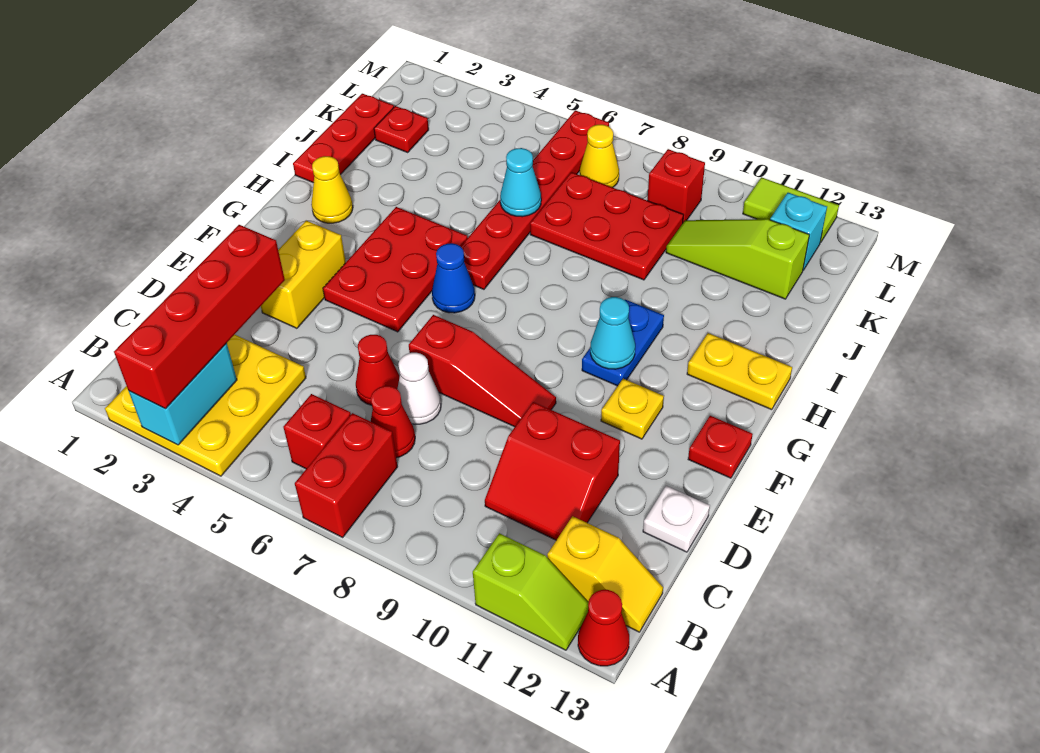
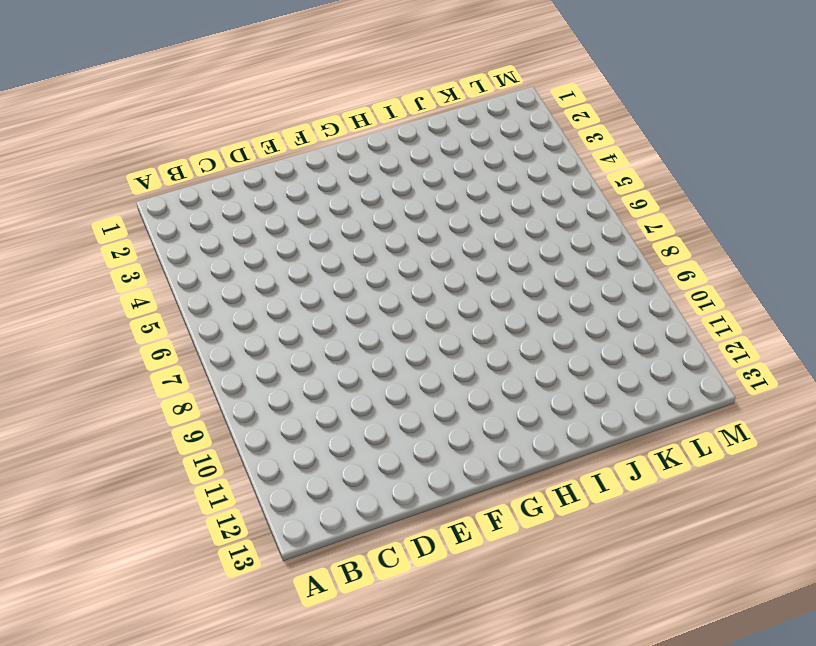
none -> yellow 3x3 plate [105,335,306,476]
none -> red 1x2 brick [295,413,398,537]
none -> lime 1x2 slope [473,533,589,650]
none -> red 1x1 cone [578,590,629,666]

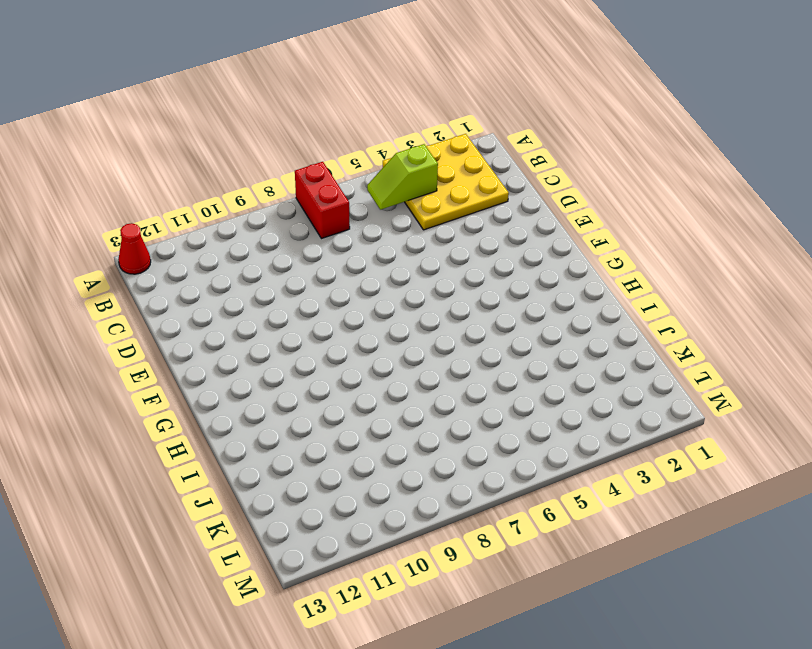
lime 1x2 slope [367,144,438,210] -> lime 1x2 slope moved to [473,533,589,650]
none -> red 1x1 brick [283,394,351,469]
none -> yellow 1x2 slope [547,516,663,632]
none -> red 1x1 cone [371,386,415,458]
none -> red 2x2 slope [485,402,620,540]

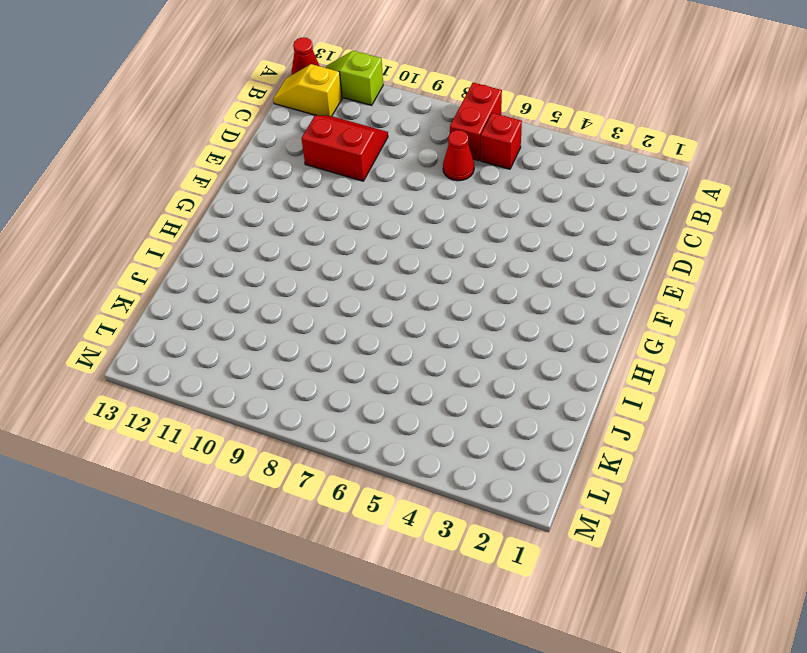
none -> yellow 3x3 plate [105,335,306,476]
none -> red 1x1 cone [356,335,400,405]
none -> white 1x1 cone [397,353,441,424]
none -> white 1x1 plate [643,486,710,552]

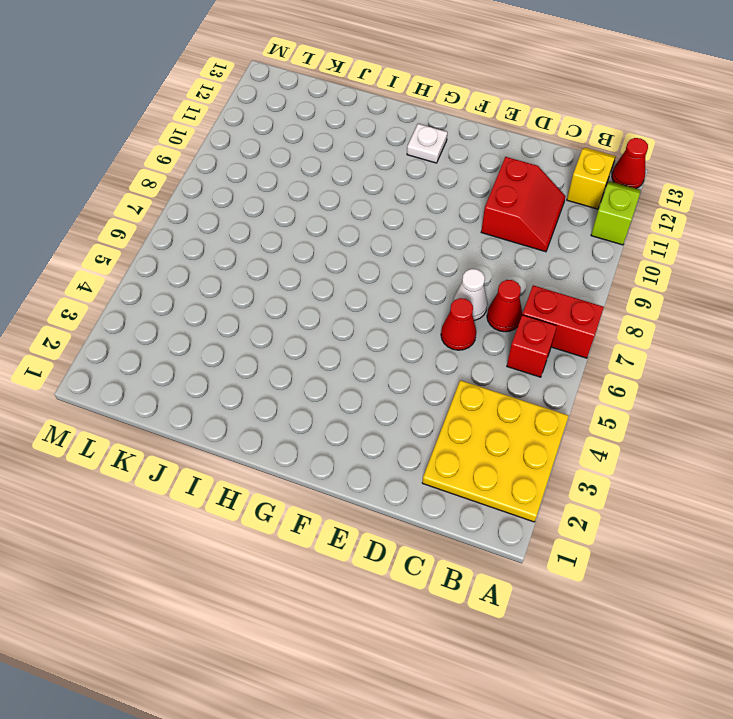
white 1x1 plate [407,124,447,163] -> white 1x1 plate moved to [643,486,710,552]
none -> yellow 1x2 brick [261,220,346,328]
none -> red 1x3 slope [409,315,556,427]
none -> red 2x3 plate [323,207,468,332]
none -> yellow 1x1 plate [601,379,664,439]

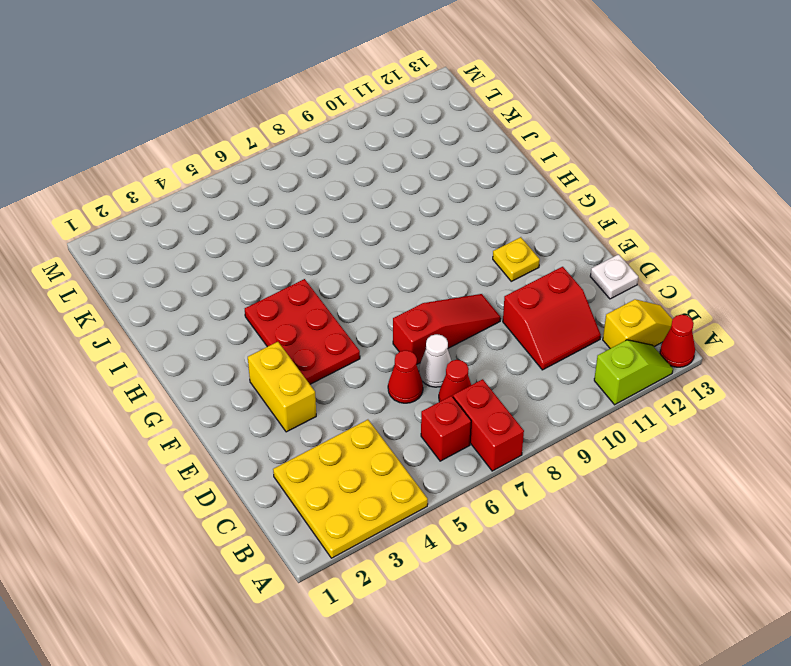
none -> red 1x1 plate [688,416,753,478]
none -> blue 1x1 cone [432,243,475,313]
none -> blue 1x2 plate [582,300,664,386]
none -> yellow 1x1 cone [311,156,353,223]

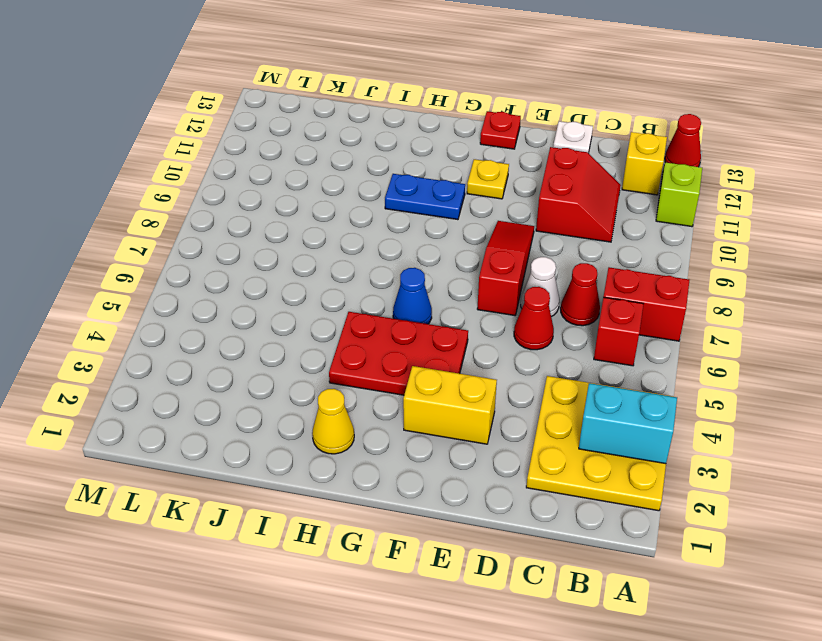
none -> red 1x6 plate [461,110,609,289]
none -> yellow 1x2 plate [687,333,792,410]
none -> red 1x3 plate [293,94,394,183]
none -> red 2x3 plate [530,172,683,280]

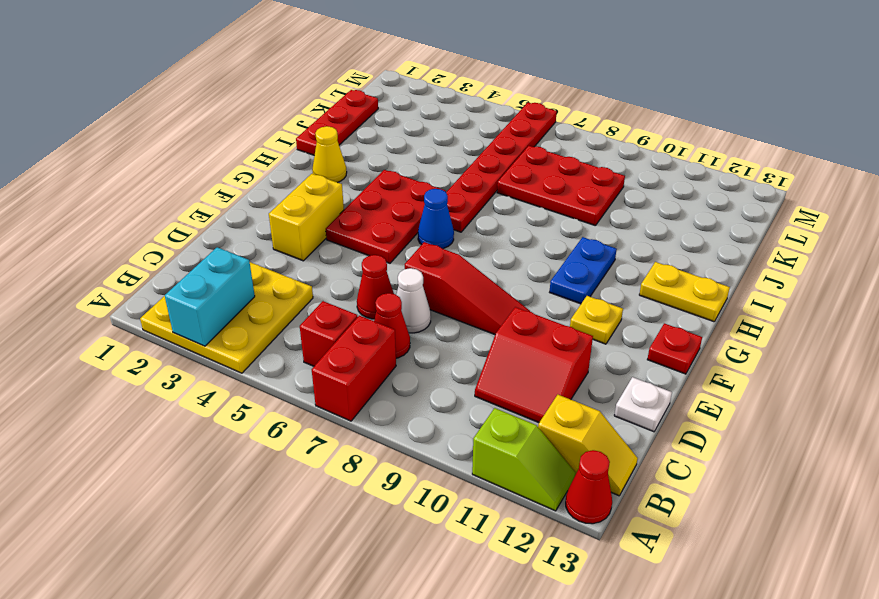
none -> red 1x1 plate [374,106,429,152]
none -> lime 1x3 slope [666,219,809,299]
none -> yellow 1x1 cone [580,125,619,188]
none -> red 1x1 brick [647,149,705,222]

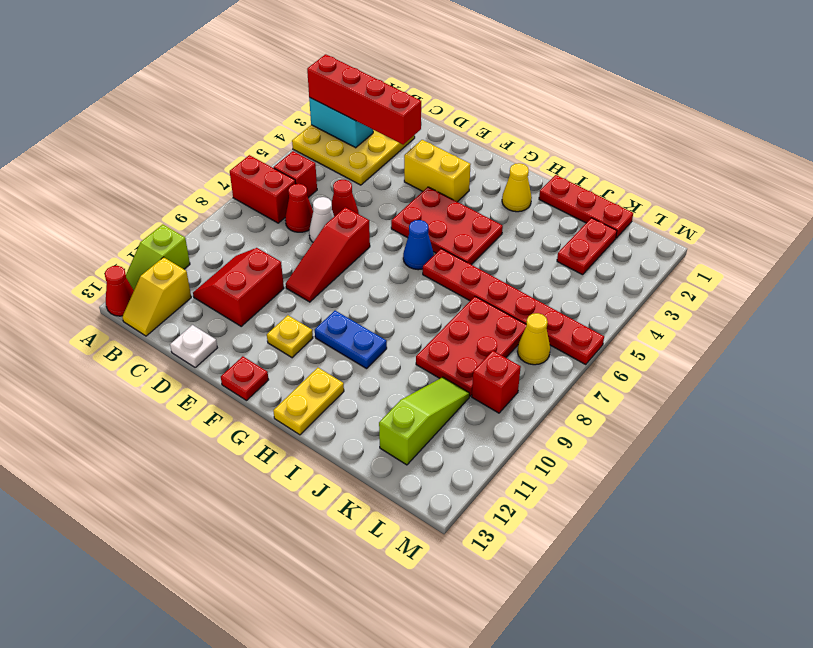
red 1x2 plate [557,218,617,275] -> red 1x1 plate [374,106,429,152]
none -> cyan 1x1 brick [770,193,827,270]
none -> lime 1x2 tile [743,177,839,243]
none -> cyan 1x1 cone [590,297,635,369]
none -> cyan 1x1 cone [500,148,541,217]

